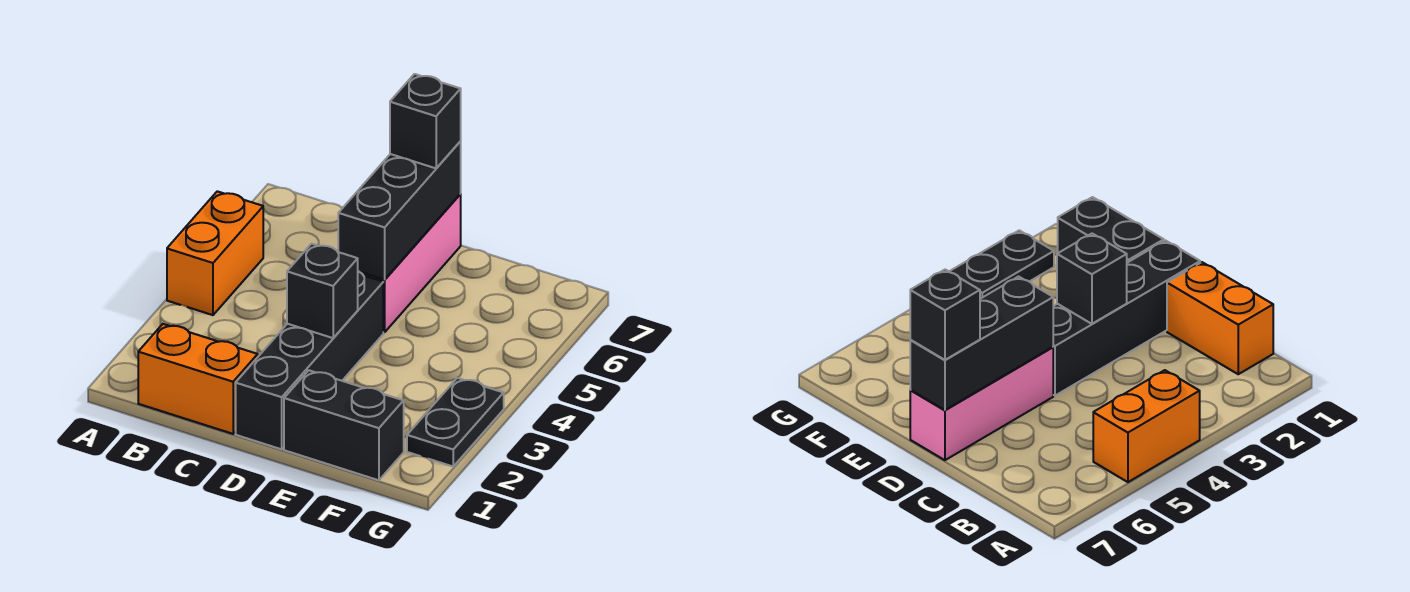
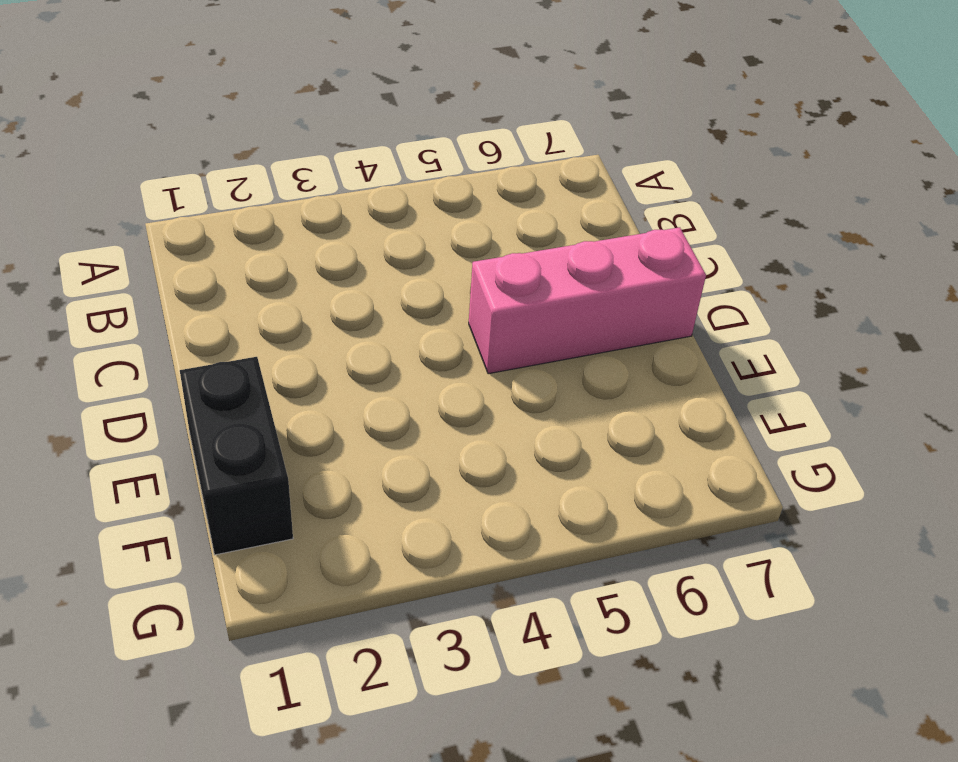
none -> orange 1x2 brick [167,191,263,315]
none -> orange 1x2 brick [138,324,258,434]

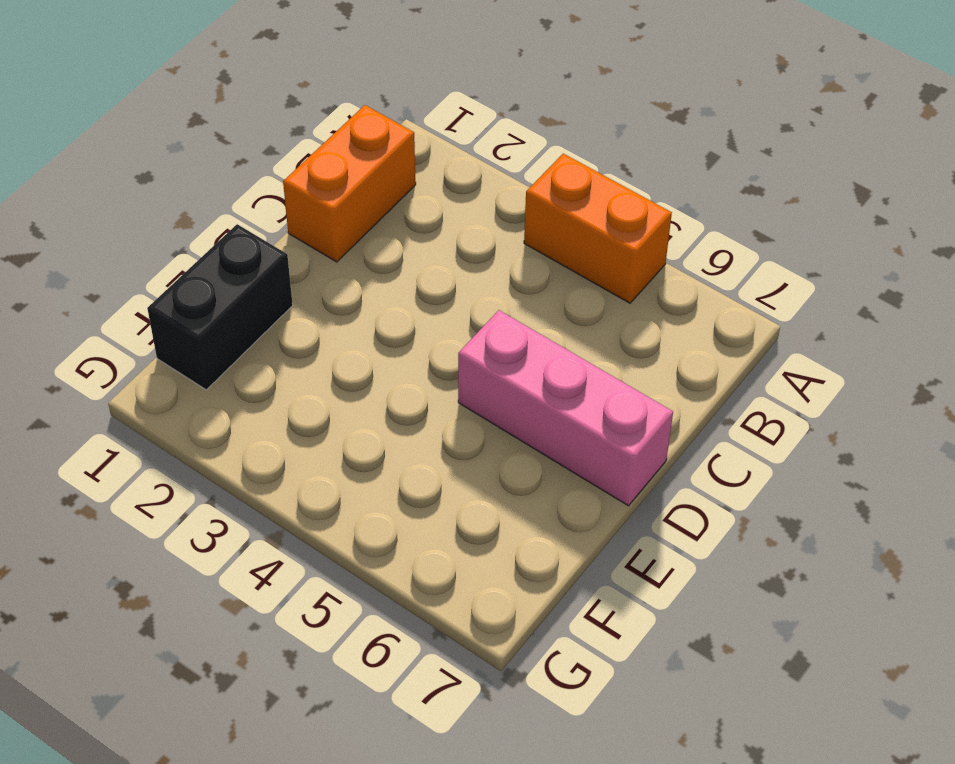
none -> black 1x4 brick [236,271,383,449]
none -> black 1x2 plate [407,378,504,466]

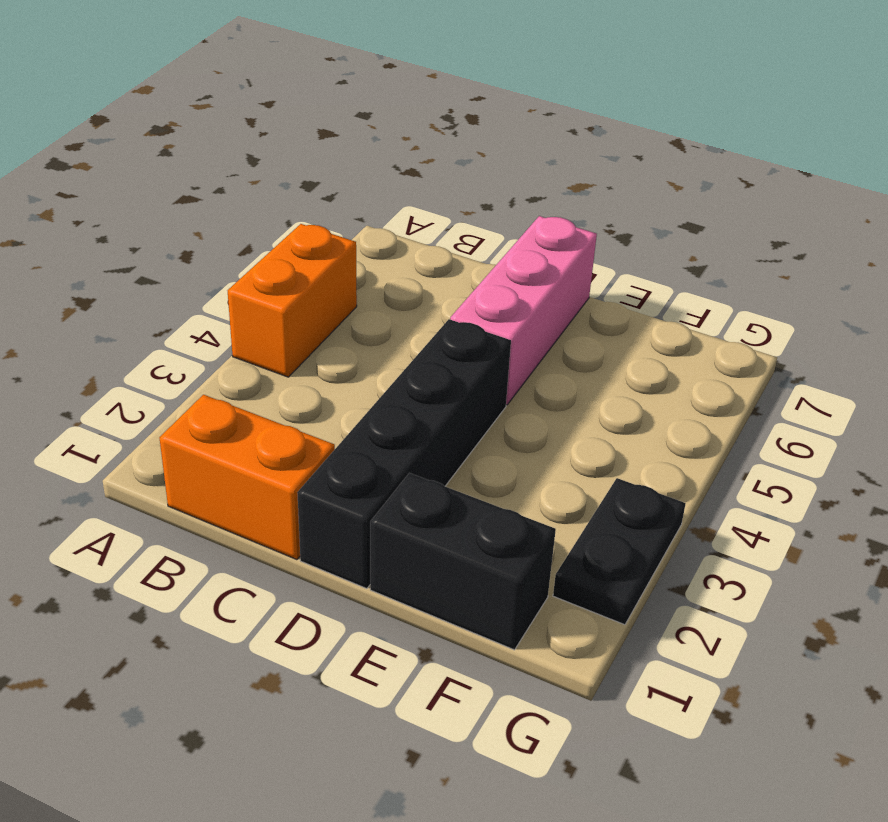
none -> black 1x1 brick [287,244,358,338]
none -> black 1x3 brick [338,142,461,280]

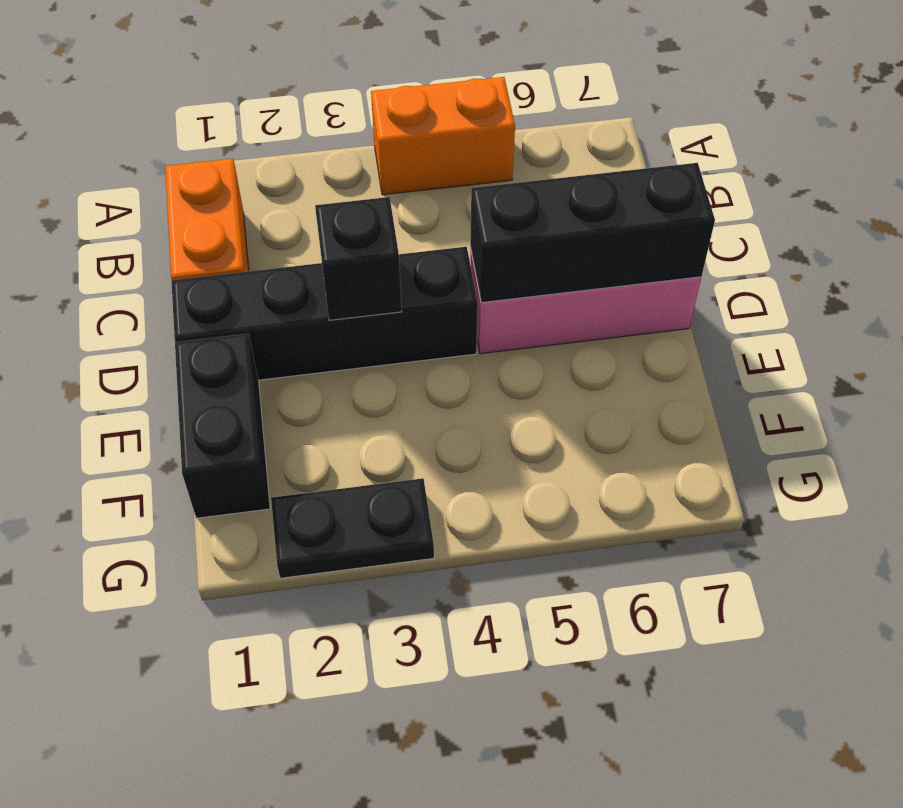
none -> black 1x1 brick [390,74,461,168]

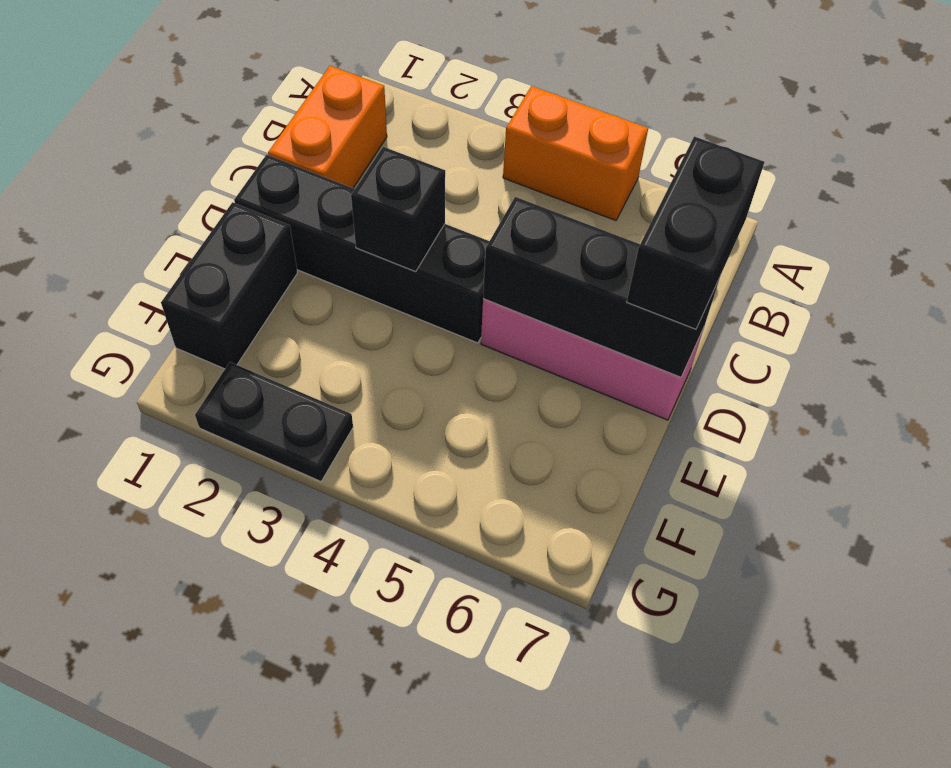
black 1x2 brick [627,136,764,329] -> black 1x1 brick [390,74,461,168]

